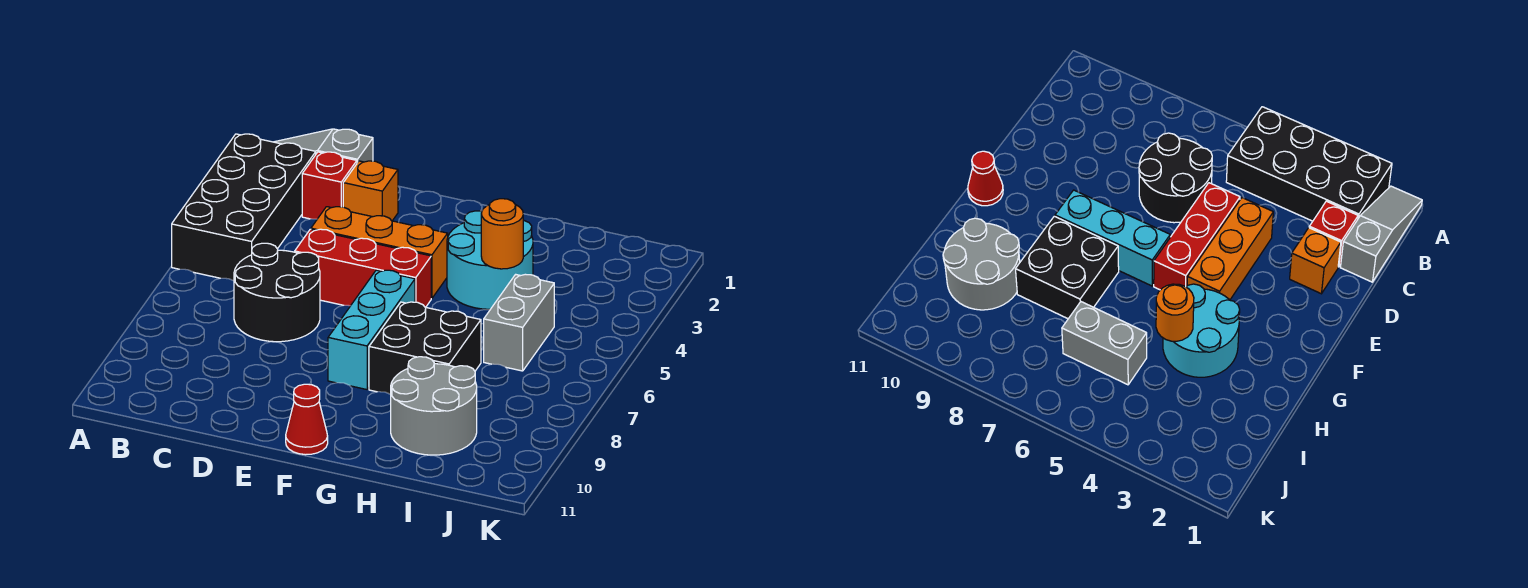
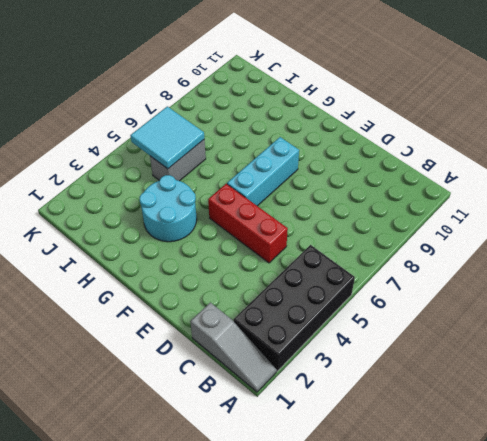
cyan 2x2 tile [130,106,204,169] -> none
none -> red 1x1 brick [302,152,357,219]
none -> black 2x2 round brick [234,243,320,342]
none -> orange 1x1 brick [343,161,398,221]

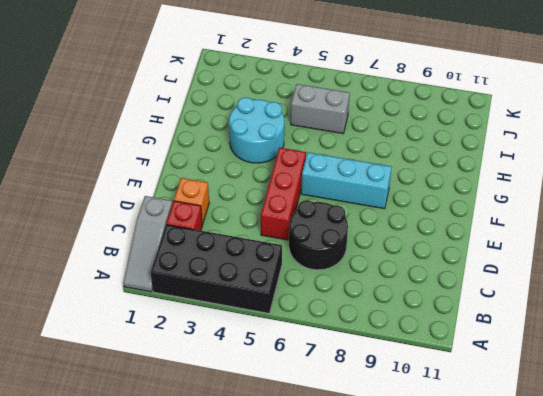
none -> orange 1x3 brick [311,207,448,298]
none -> red 1x1 cone [286,384,328,455]
none -> black 2x2 brick [369,302,481,394]

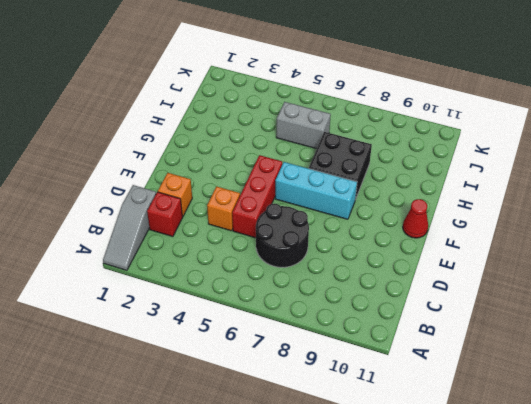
orange 1x1 brick [207,186,240,231] -> orange 1x3 brick [311,207,448,298]
none -> black 2x4 brick [172,134,316,281]
none -> cyan 2x2 round brick [447,211,533,309]
none -> grey 2x2 round brick [391,357,477,455]

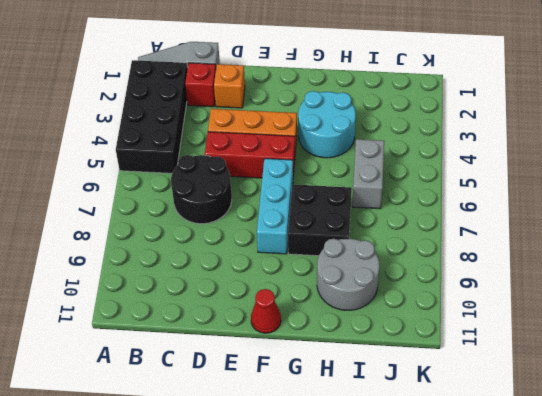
none -> orange 1x1 round brick [481,199,523,269]

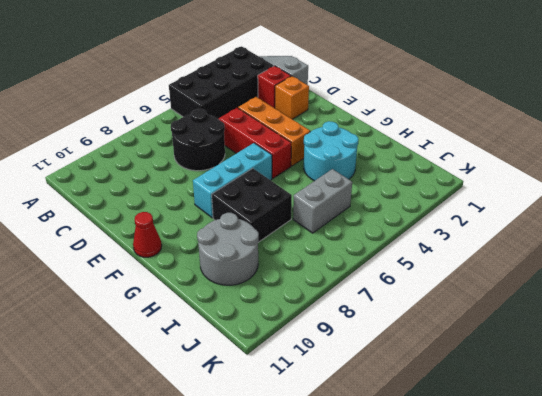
none -> orange 1x1 round brick [481,199,523,269]

